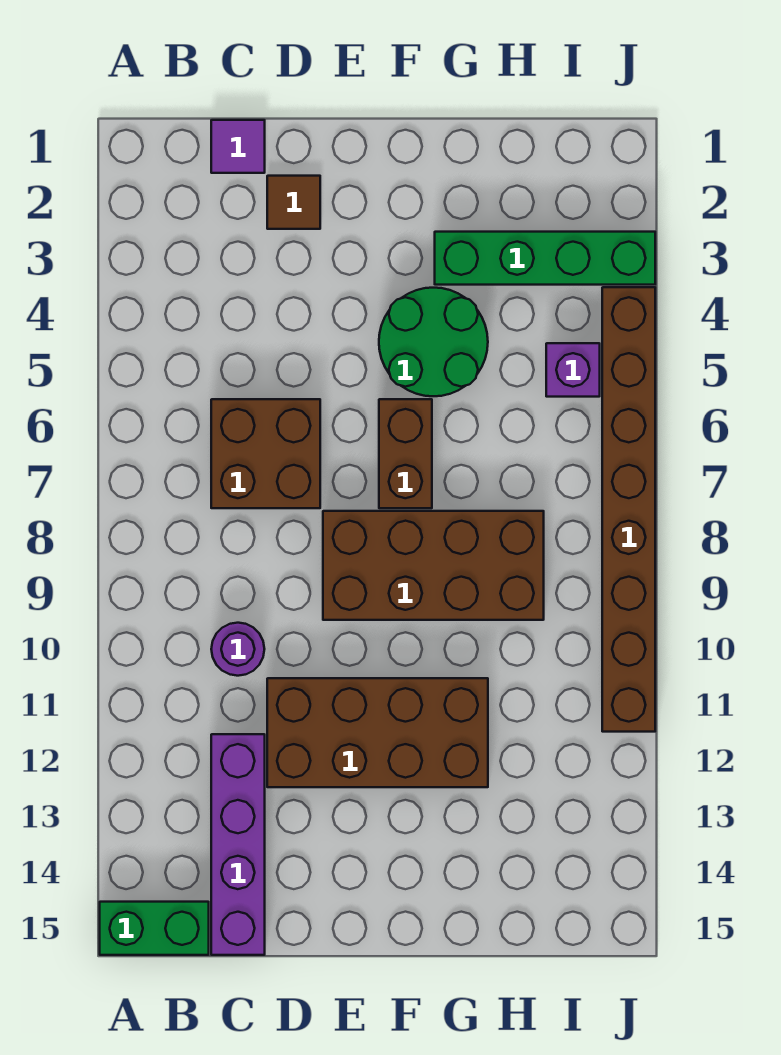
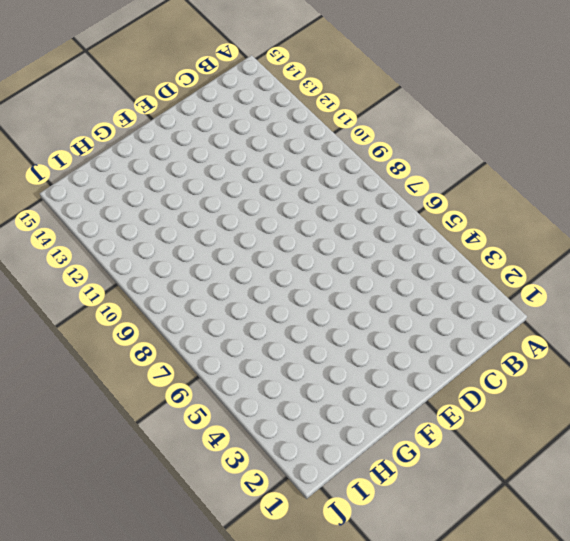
none -> green 1x2 brick [100,902,209,955]
none -> purple 1x1 tile [211,120,265,173]
none -> brown 2x2 brick [211,399,320,508]

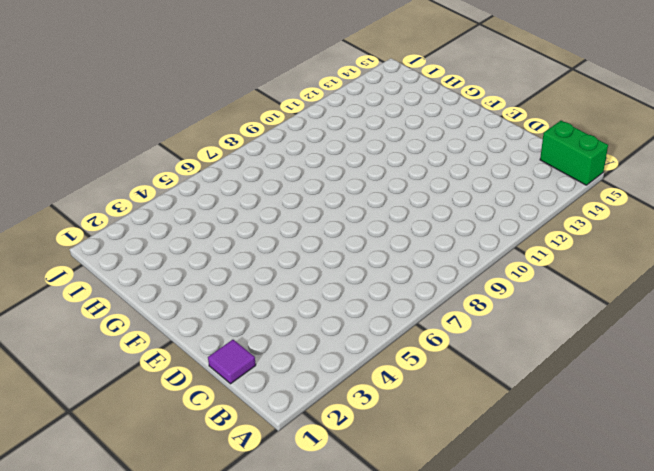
none -> brown 2x2 brick [211,399,320,508]
none -> purple 1x1 round brick [211,623,264,676]
none -> purple 1x4 brick [211,734,265,955]

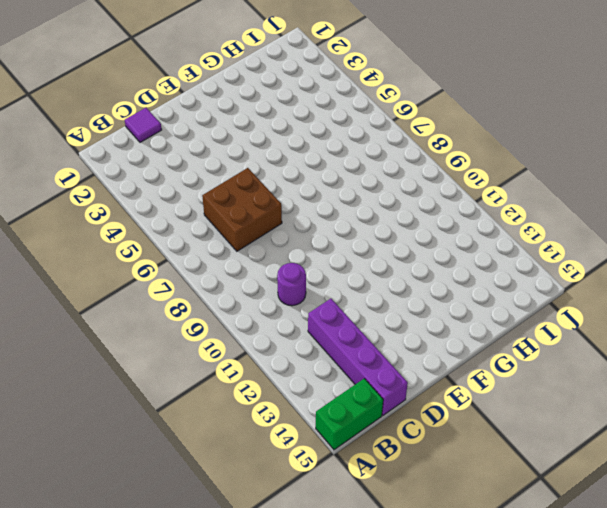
none -> brown 1x1 tile [267,176,320,229]
none -> brown 2x4 brick [267,678,488,787]
none -> brown 2x4 brick [323,511,544,620]

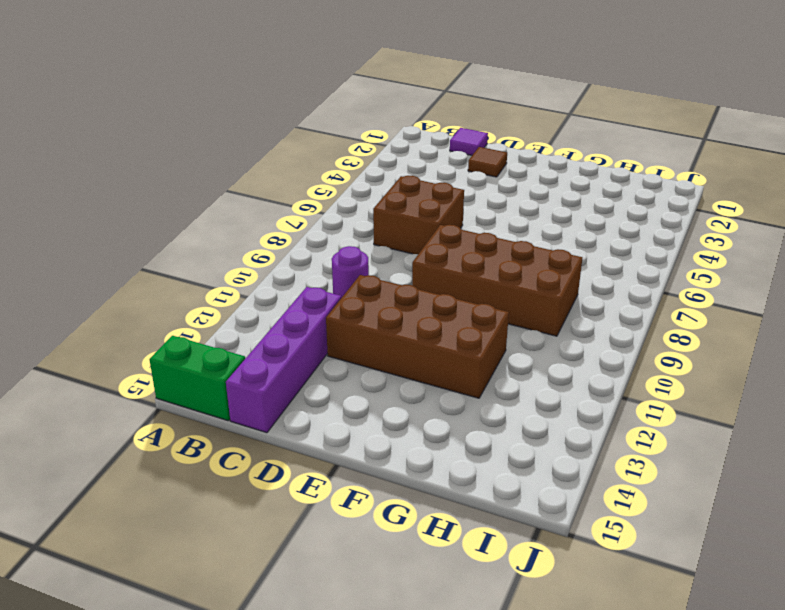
none -> green 2x2 round brick [379,288,488,396]
none -> brown 1x2 brick [379,399,432,508]
none -> green 1x4 brick [435,232,655,285]

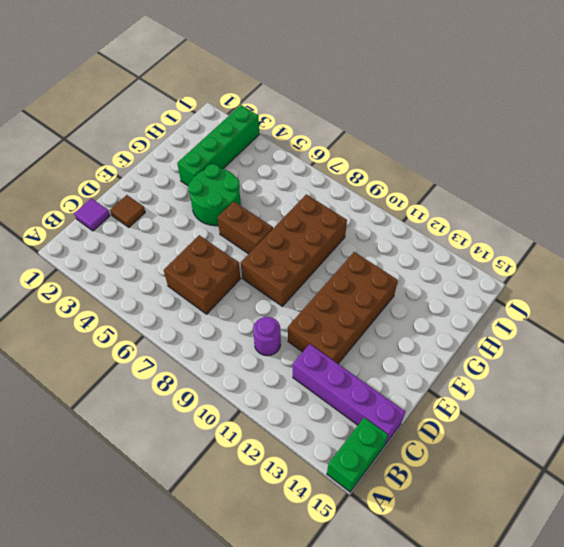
none -> purple 1x1 brick [546,343,600,397]
none -> brown 1x8 brick [602,287,655,732]

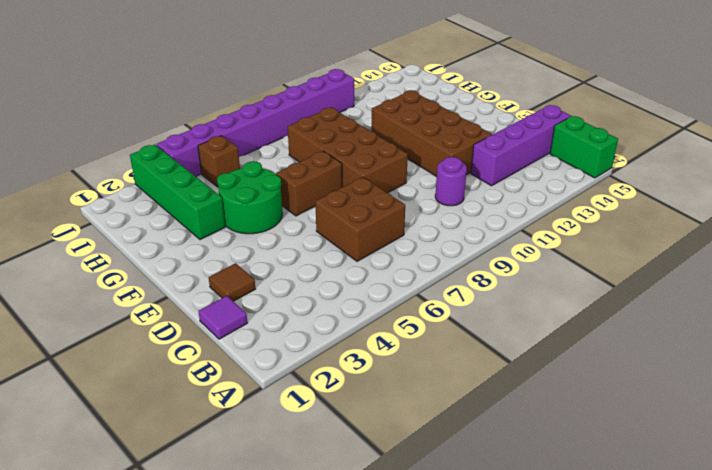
brown 1x1 brick [198,136,240,187] -> purple 1x1 brick [546,343,600,397]
purple 1x8 brick [156,69,354,176] -> brown 1x8 brick [602,287,655,732]

